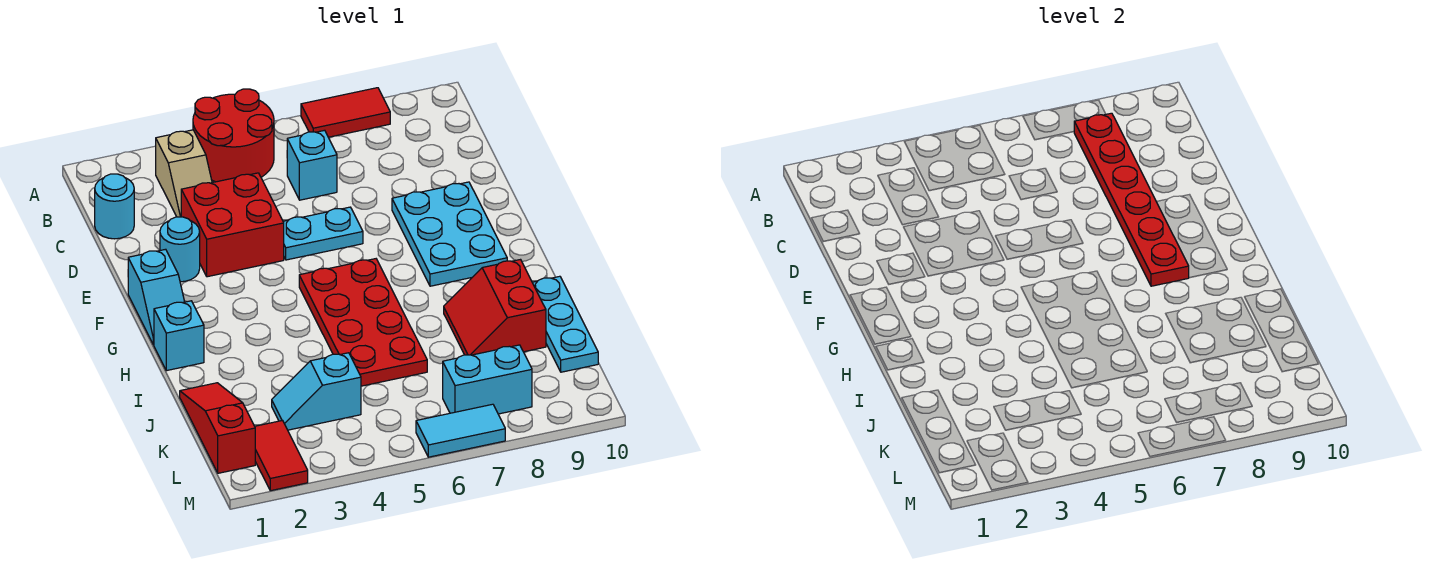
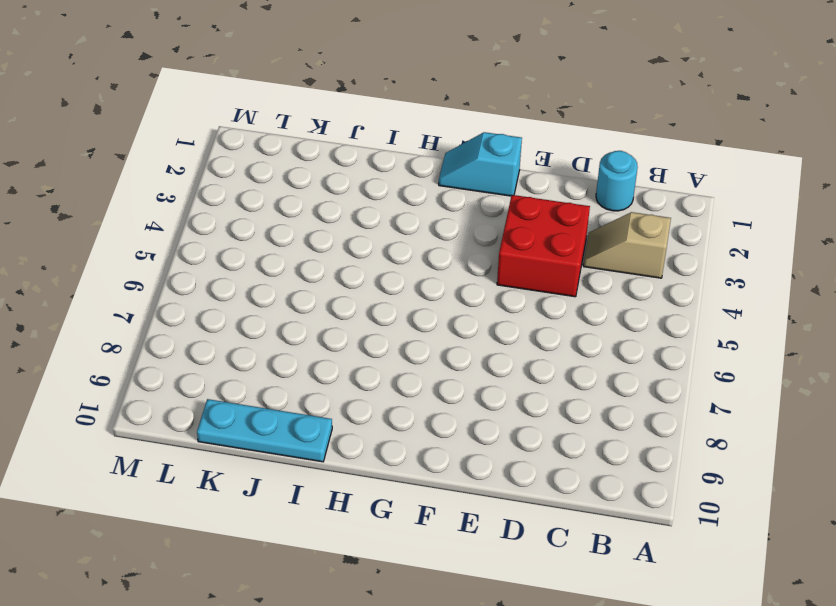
none -> red 2x2 round brick [193,89,274,182]
none -> red 1x2 tile [301,88,390,137]
none -> cyan 1x1 brick [287,130,337,200]

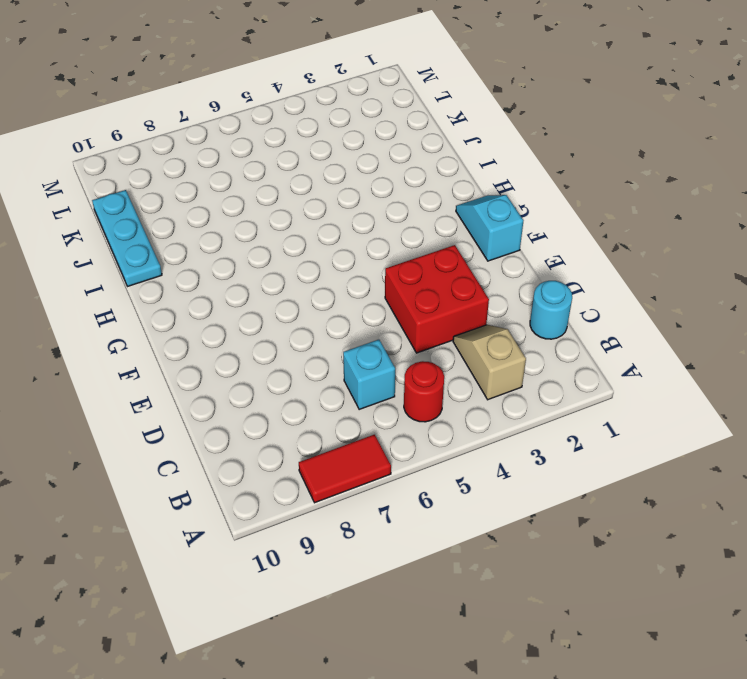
red 1x1 round brick [404,361,444,422] -> red 2x2 round brick [193,89,274,182]
none -> cyan 1x1 round brick [160,217,200,282]
none -> cyan 1x2 plate [283,207,363,260]
none -> cyan 2x3 plate [392,182,507,286]

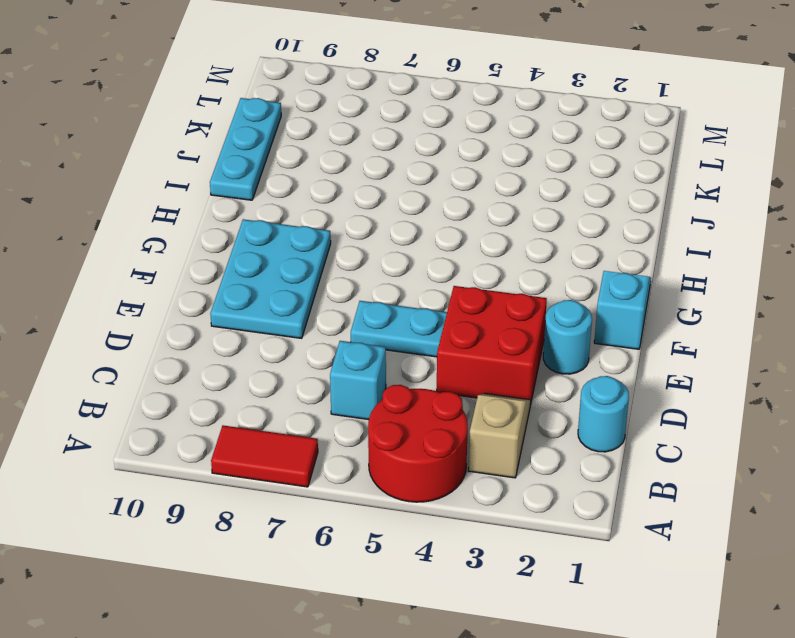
none -> red 2x4 plate [299,259,427,386]
none -> cyan 1x1 brick [154,301,204,371]
none -> red 2x2 slope [444,260,546,355]

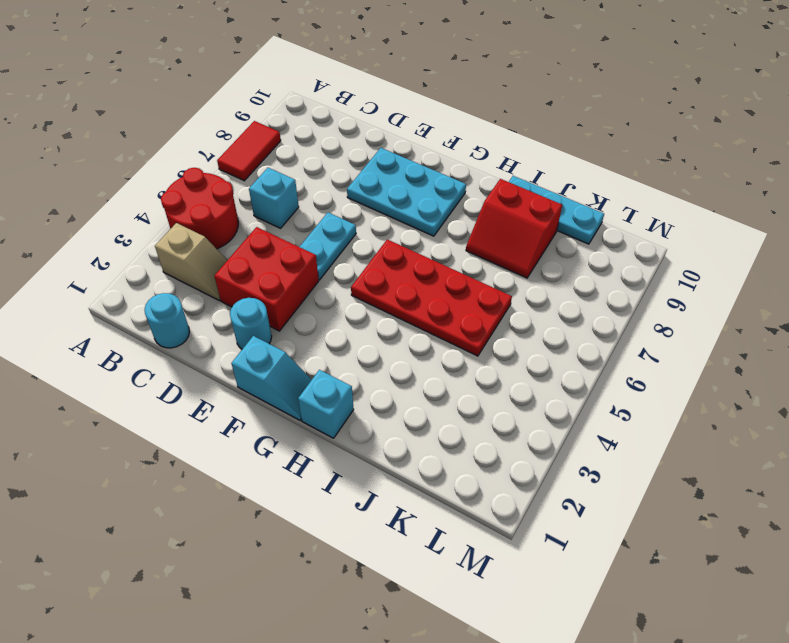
none -> red 1x3 slope [180,383,255,473]
none -> cyan 1x2 slope [272,353,361,430]
none -> red 1x2 tile [255,421,308,491]

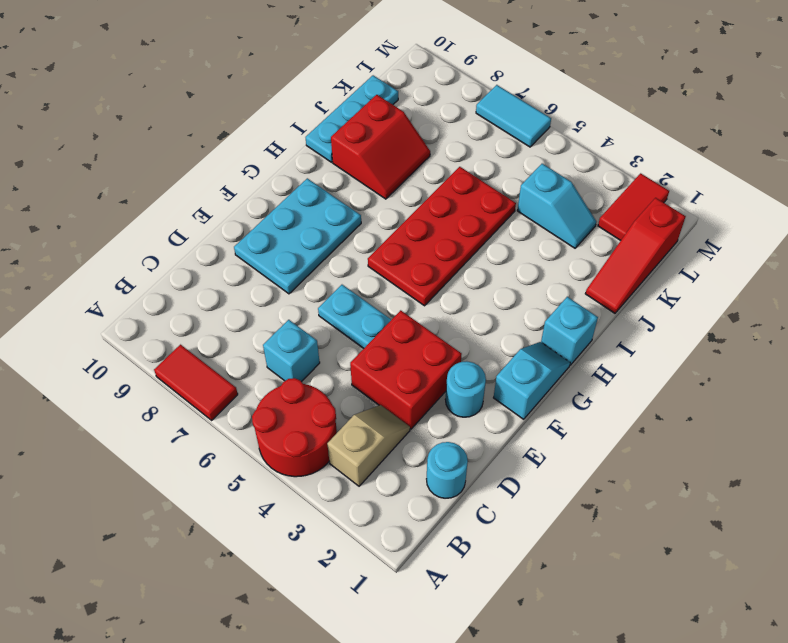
none -> cyan 1x2 brick [443,345,532,414]
none -> red 1x6 plate [1074,113,1189,286]

